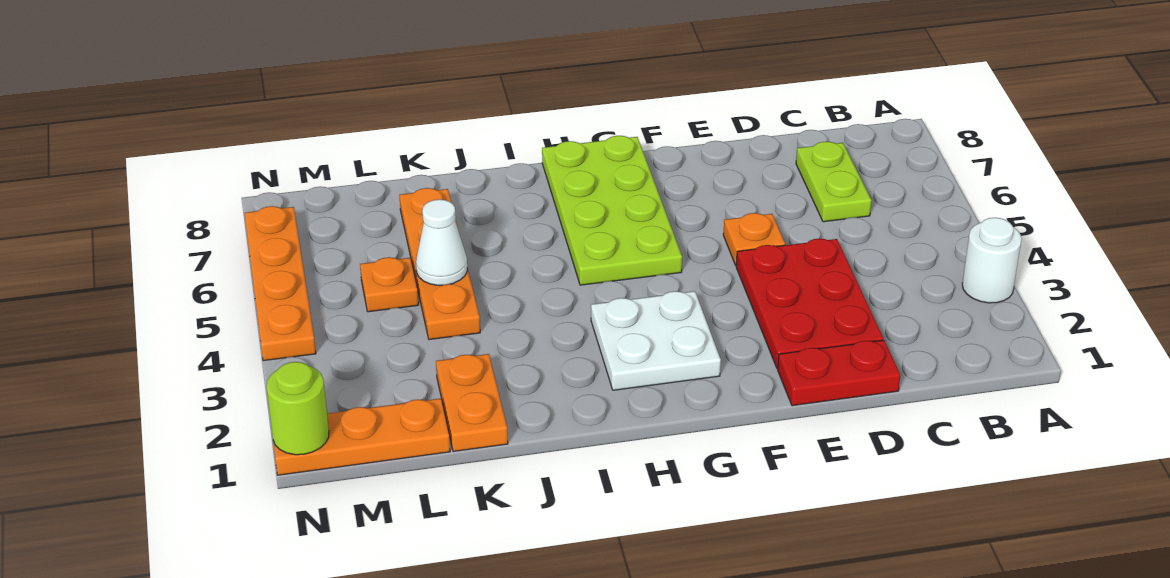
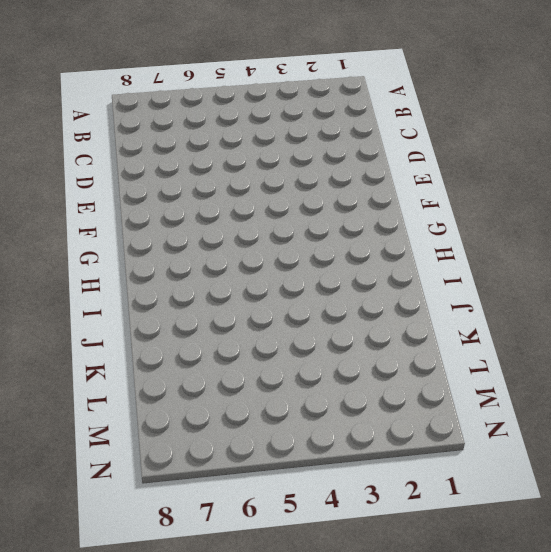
none -> white 1x1 round brick [962,218,1022,303]
none -> lime 1x2 plate [796,142,872,222]
none -> red 1x2 plate [778,340,901,406]

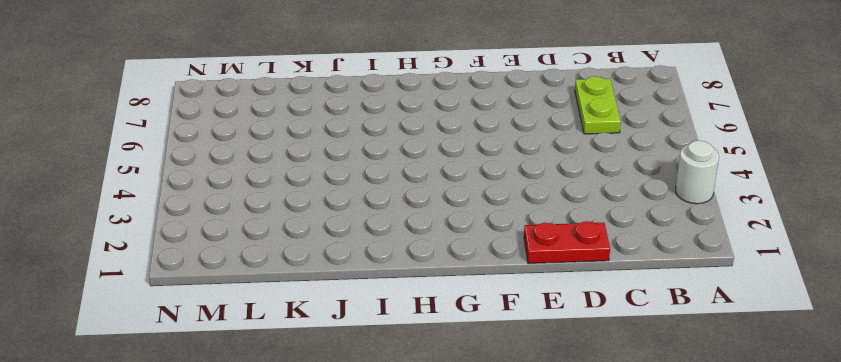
none -> red 2x3 plate [736,239,884,369]
none -> orange 1x1 plate [723,213,785,265]
none -> white 2x2 plate [591,291,721,390]

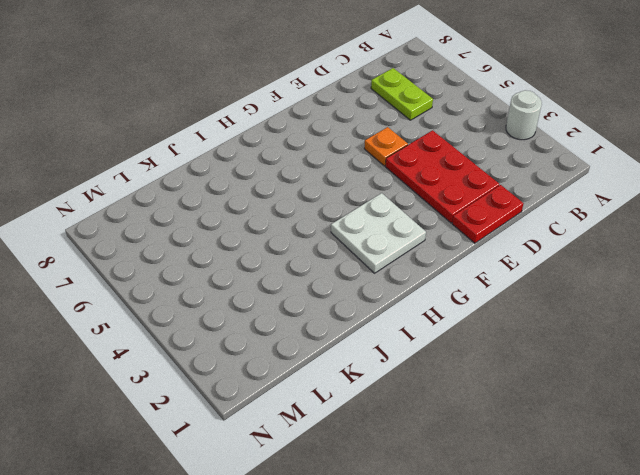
none -> lime 2x4 plate [542,136,682,285]
none -> orange 1x2 plate [436,354,508,451]
none -> orange 1x4 plate [399,188,480,339]

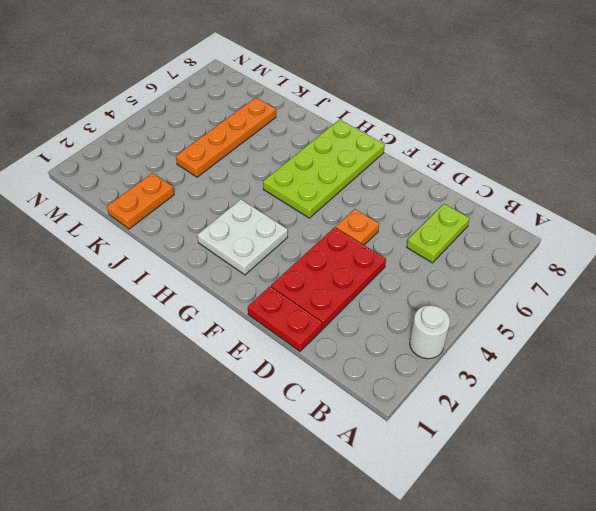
none -> orange 1x3 plate [273,399,450,475]
none -> orange 1x1 plate [360,257,418,312]
none -> orange 1x4 plate [244,206,316,361]

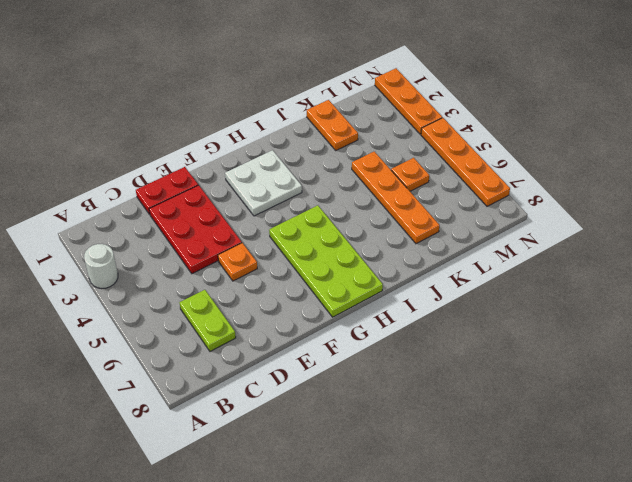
orange 1x3 plate [375,68,442,134] -> orange 1x3 plate turned to [273,399,450,475]
none -> white 1x1 cone [416,199,467,285]
none -> lime 1x1 round brick [266,362,329,455]

